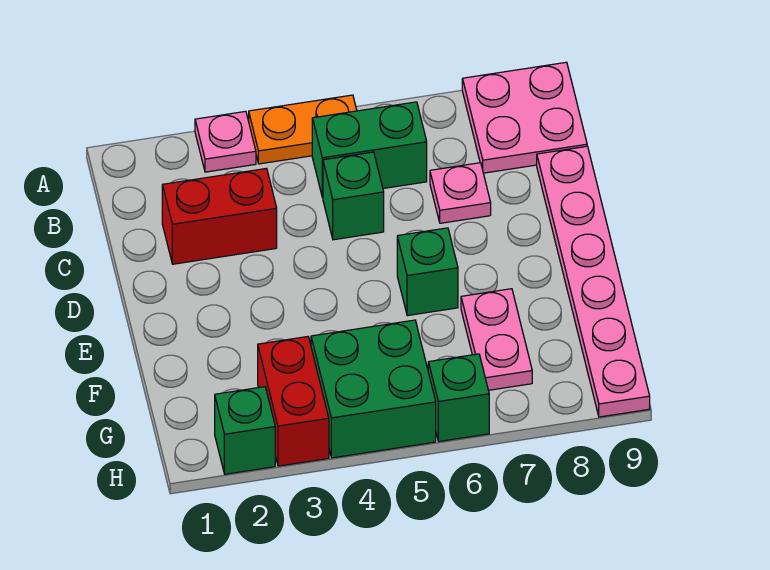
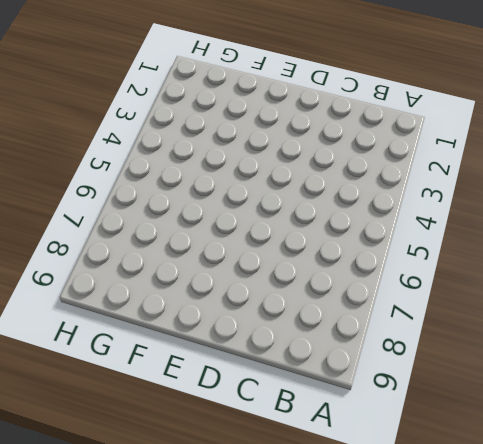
none -> pink 1x1 plate [195,111,256,172]
none -> orange 1x2 plate [249,95,357,164]
none -> pink 2x2 plate [462,62,587,173]

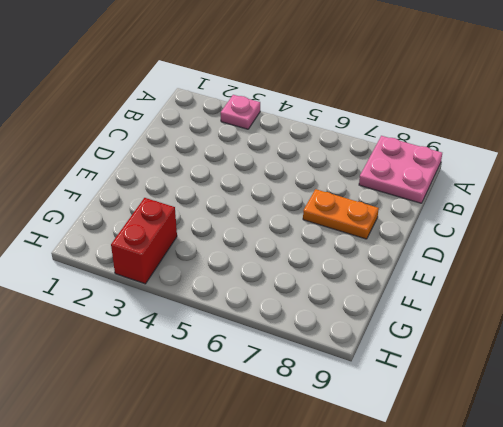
orange 1x2 plate [303,189,379,239] -> orange 1x2 plate moved to [249,95,357,164]
none -> green 1x2 brick [312,102,427,198]
none -> red 1x2 brick [162,168,277,264]
none -> green 1x1 brick [323,152,384,240]

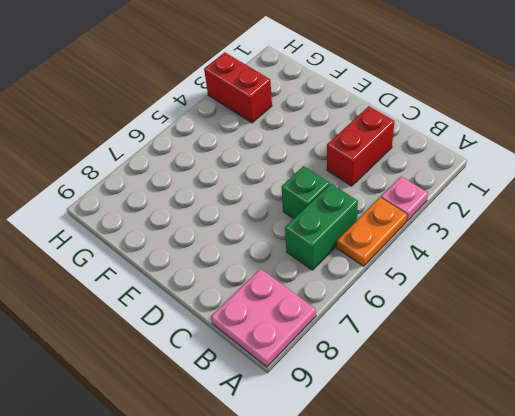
none -> pink 1x1 plate [430,163,491,223]
none -> pink 1x6 plate [537,146,650,417]
none -> green 1x1 brick [397,228,458,316]

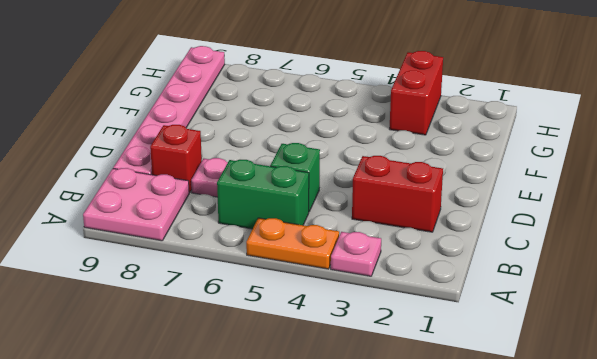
red 1x1 brick [150,125,202,193] -> none
none -> green 1x1 brick [397,228,458,316]
none -> pink 1x2 plate [461,289,532,390]
none -> green 2x2 brick [311,320,436,458]

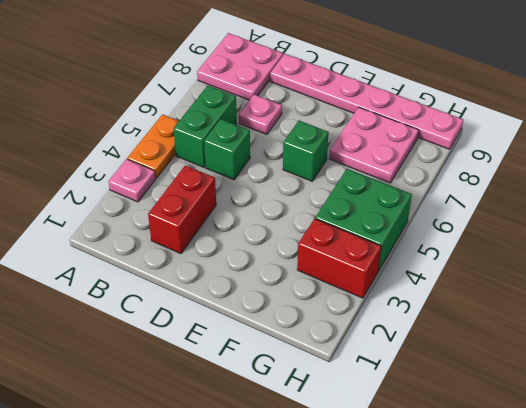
pink 2x2 plate [329,107,419,183] -> pink 1x2 plate [461,289,532,390]
none -> green 1x1 brick [215,387,275,474]
none -> green 1x1 brick [428,354,489,441]

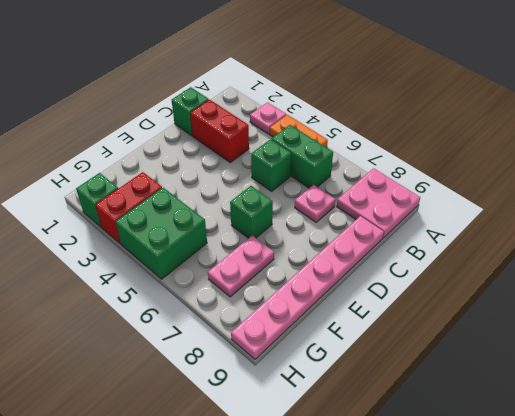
green 1x1 brick [172,87,209,136] -> green 1x1 brick moved to [428,354,489,441]

